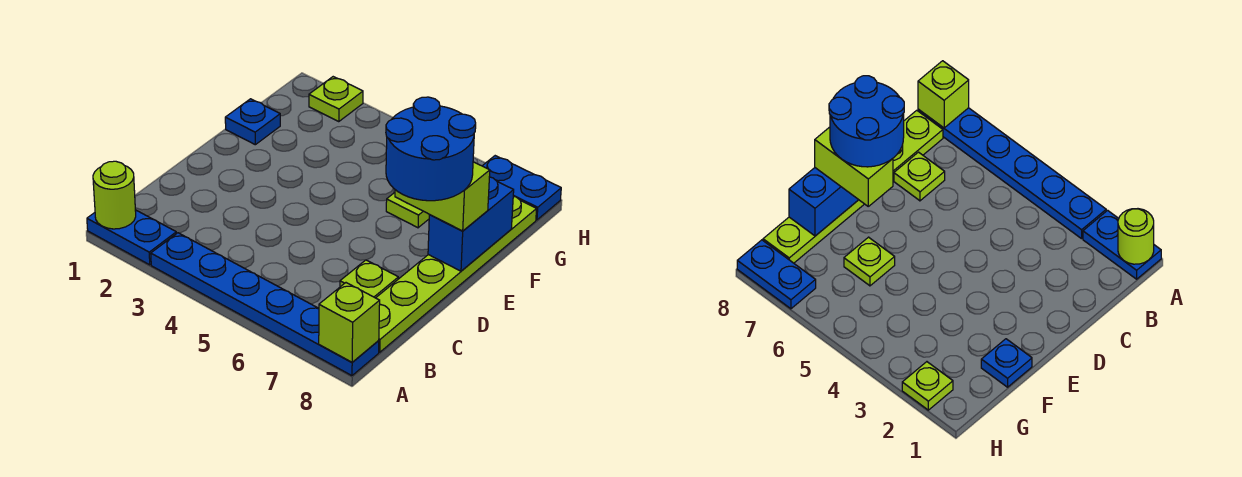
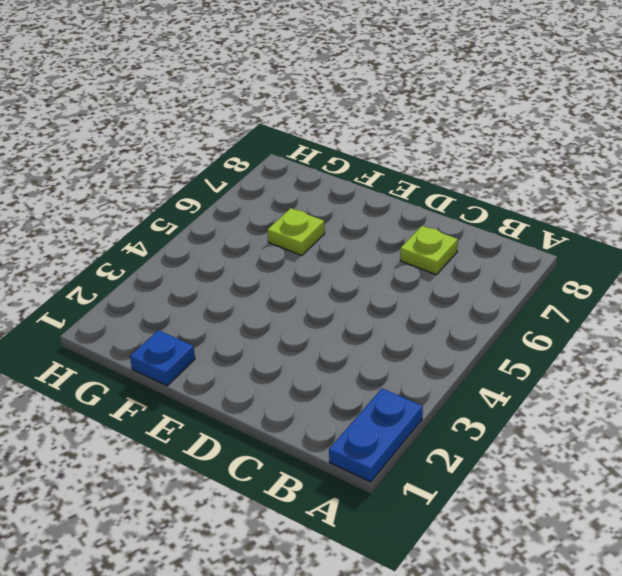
none -> blue 1x6 plate [151,233,379,376]
none -> lime 1x6 plate [376,196,537,352]
none -> lime 1x1 plate [309,77,363,122]

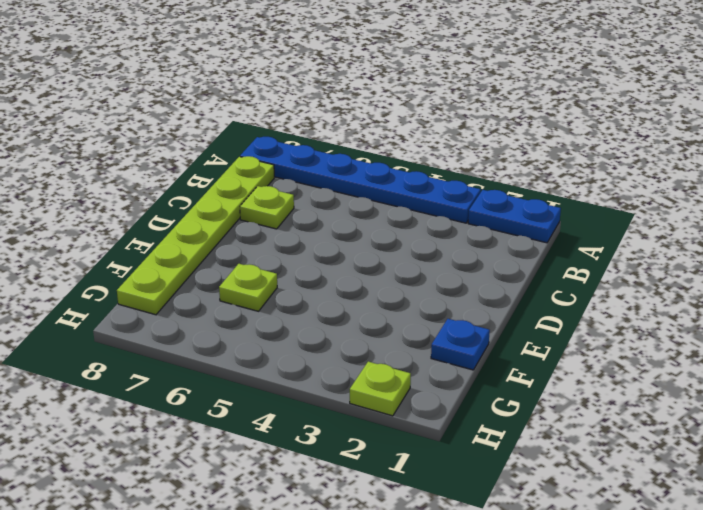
none -> blue 1x2 plate [483,156,561,220]
none -> lime 1x1 round brick [93,161,136,229]
none -> lime 1x1 brick [319,283,380,362]

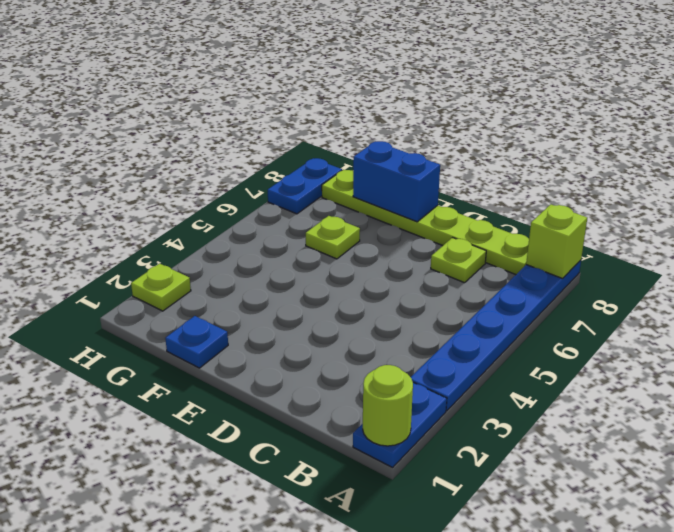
none -> lime 1x2 brick [395,162,490,231]
none -> blue 2x2 round brick [386,97,476,201]

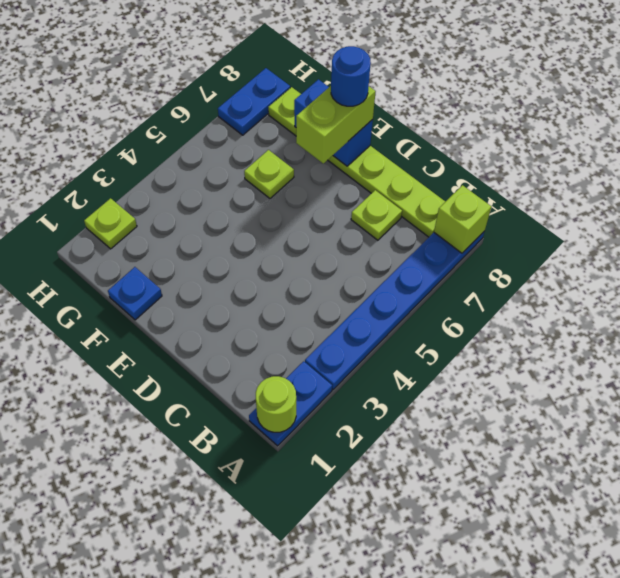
blue 1x1 round brick [331,46,371,106] -> blue 2x2 round brick [386,97,476,201]

